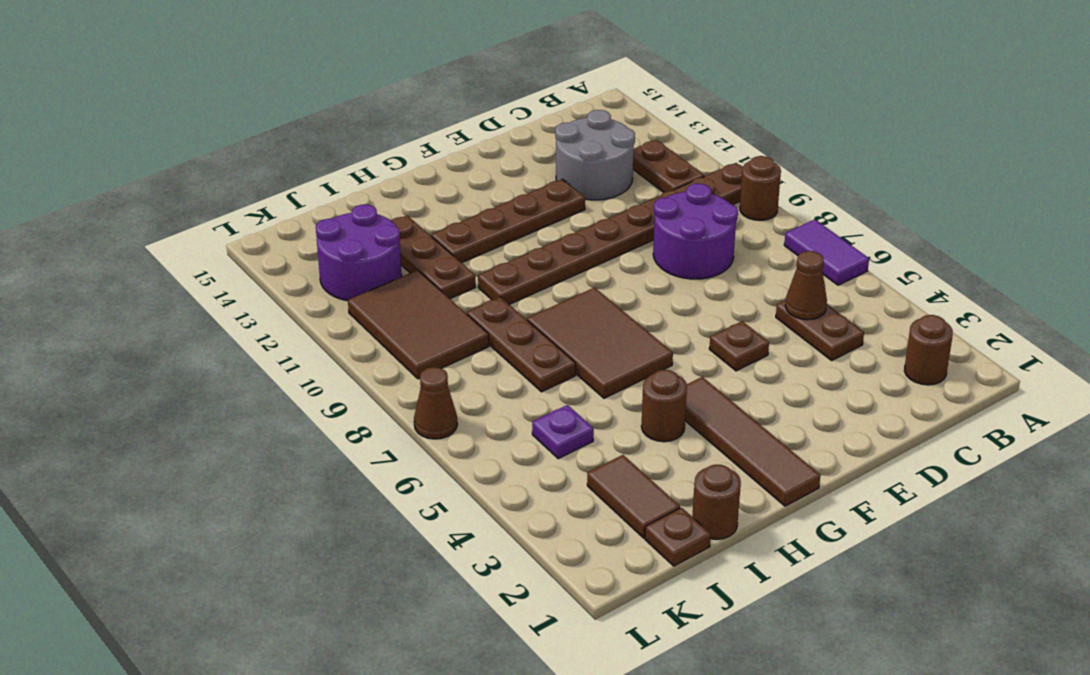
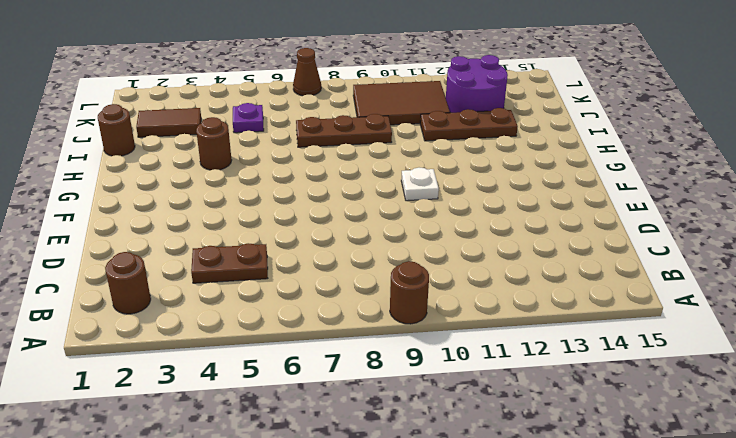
white 1x1 plate [401,168,439,201] -> brown 1x8 plate [478,163,743,305]
none -> purple 1x2 tile [784,219,869,285]
none -> brown 1x2 plate [633,140,704,192]
none -> purple 2x2 round brick [653,184,738,279]

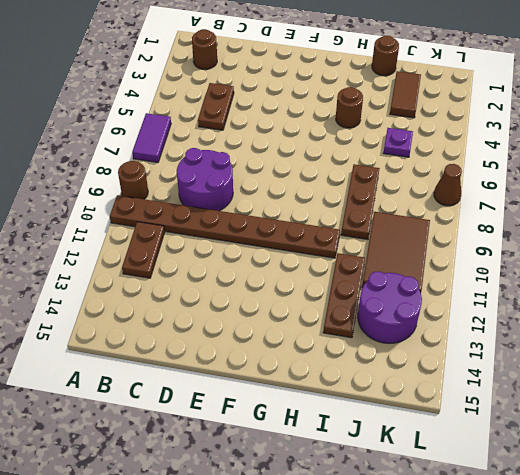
none -> grey 2x2 round brick [555,110,635,200]
none -> brown 1x1 plate [709,321,769,371]
none -> brown 1x4 plate [431,179,585,263]

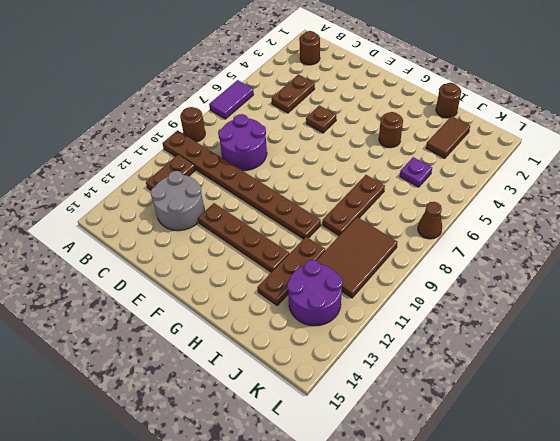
none -> brown 1x4 tile [685,377,820,506]
none -> brown 2x3 tile [527,288,673,398]
none -> brown 1x1 plate [645,508,711,566]

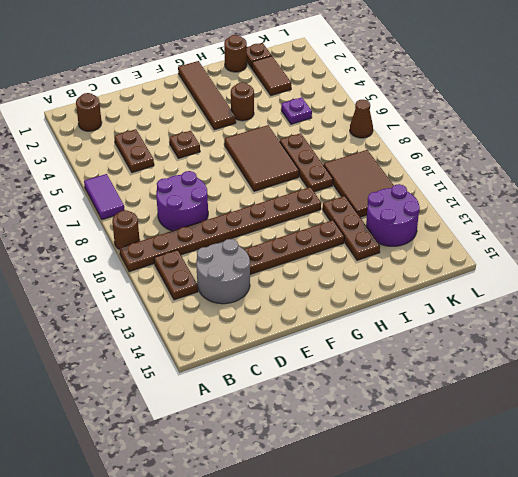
none -> brown 1x1 cone [785,251,827,320]

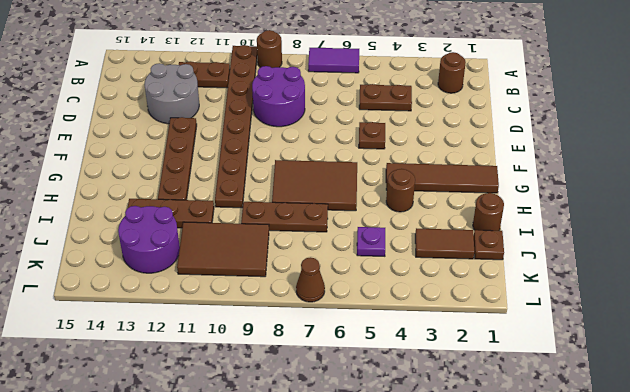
none -> brown 1x1 cone [785,251,827,320]

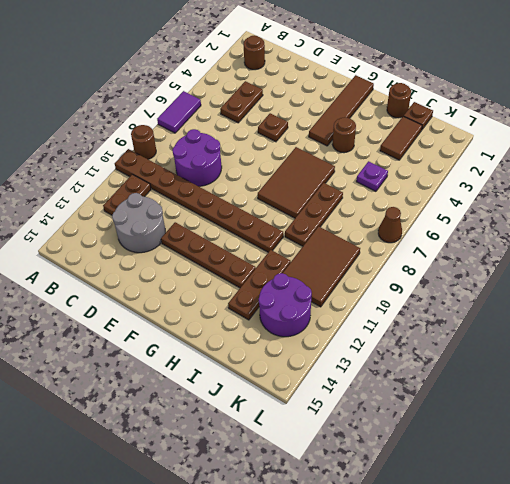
none -> brown 1x1 cone [785,251,827,320]

